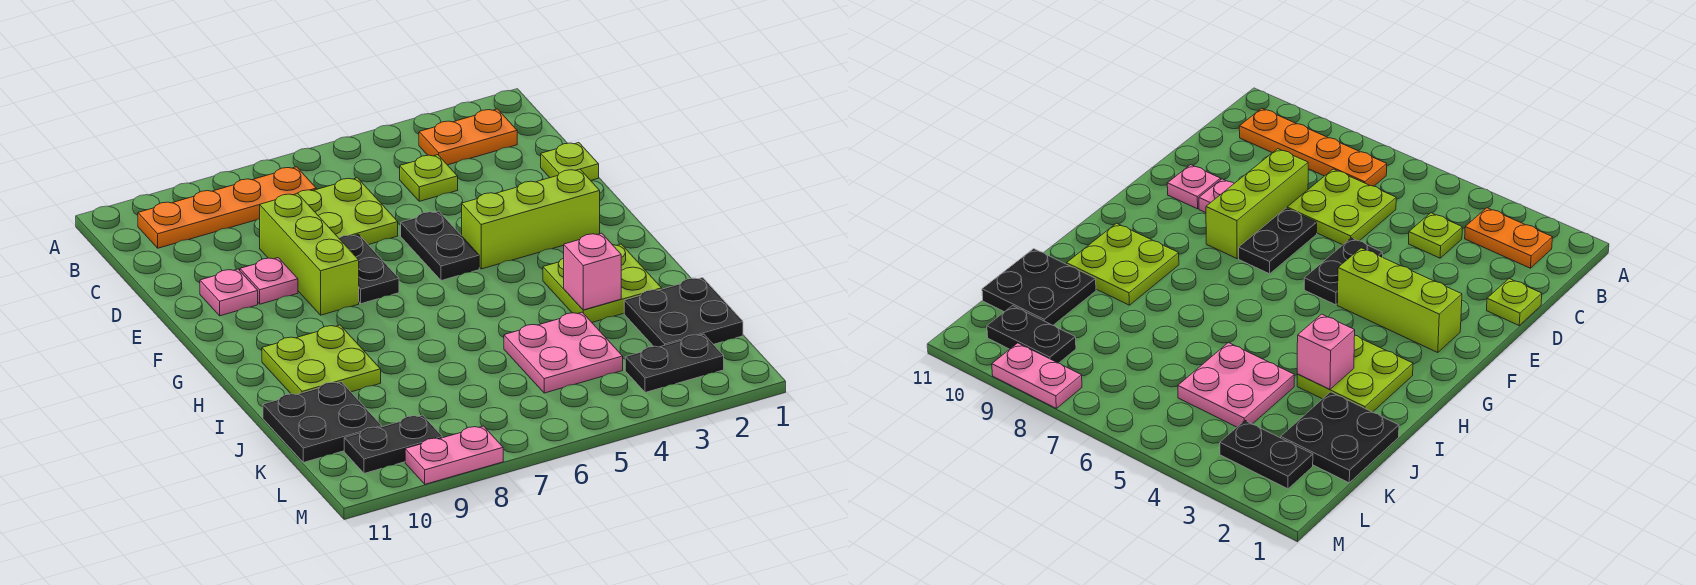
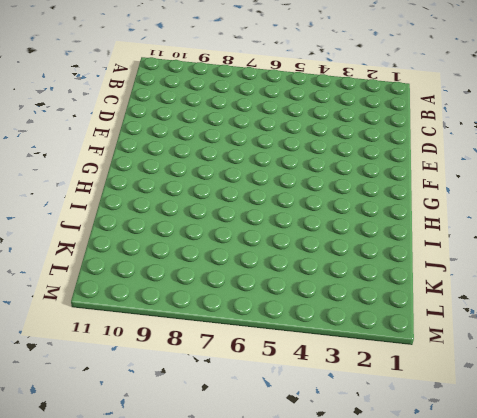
none -> orange 1x2 plate [419,109,517,165]
none -> orange 1x4 plate [138,167,316,248]
none -> lime 1x1 plate [400,155,458,201]

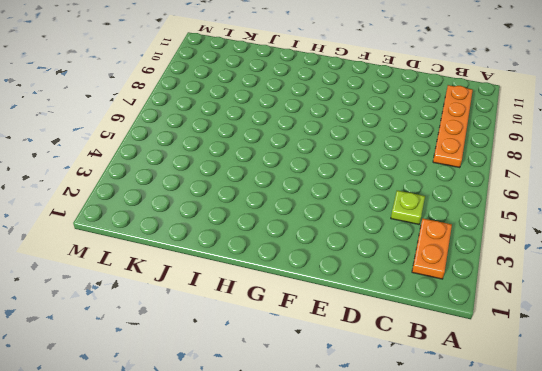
none -> lime 2x2 plate [297,178,398,245]
none -> lime 1x1 plate [541,143,599,180]
none -> lime 1x3 brick [260,194,359,315]

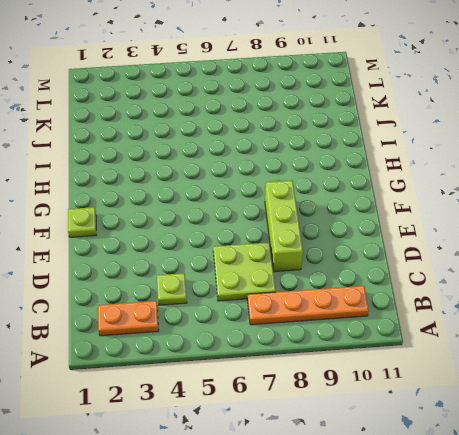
lime 1x1 plate [68,207,96,237] -> lime 1x1 plate moved to [541,143,599,180]
none -> black 1x2 plate [401,211,479,281]
none -> black 1x2 plate [339,234,399,304]
none -> pink 1x1 plate [240,258,298,304]

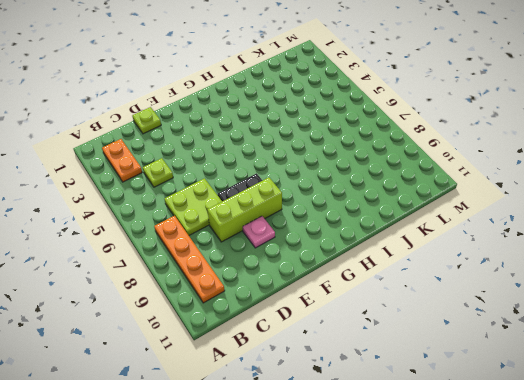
none -> black 1x2 plate [401,211,479,281]
none -> pink 1x1 plate [200,269,258,316]
none -> lime 1x3 brick [462,169,600,269]

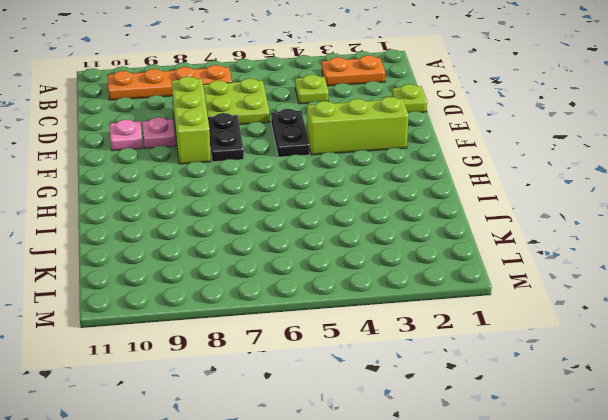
none -> lime 2x2 plate [543,244,662,322]
none -> lime 2x2 plate [262,325,381,395]
none -> black 2x2 plate [624,278,743,347]

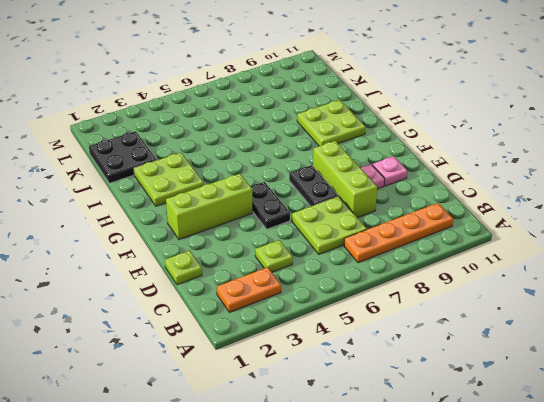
none -> pink 2x2 plate [504,312,623,393]
none -> black 2x2 plate [263,382,382,462]
none -> black 1x2 plate [625,334,724,392]

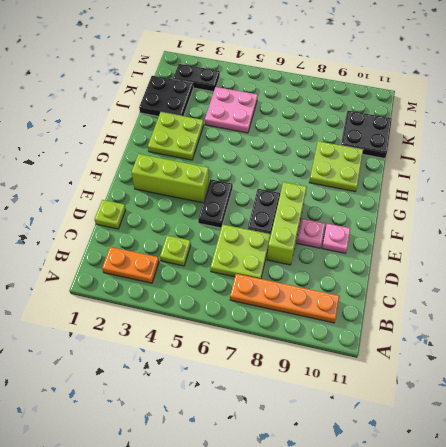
none -> black 1x2 plate [344,415,442,473]
none -> pink 1x2 plate [405,426,503,484]
none -> pink 1x1 brick [564,233,621,310]

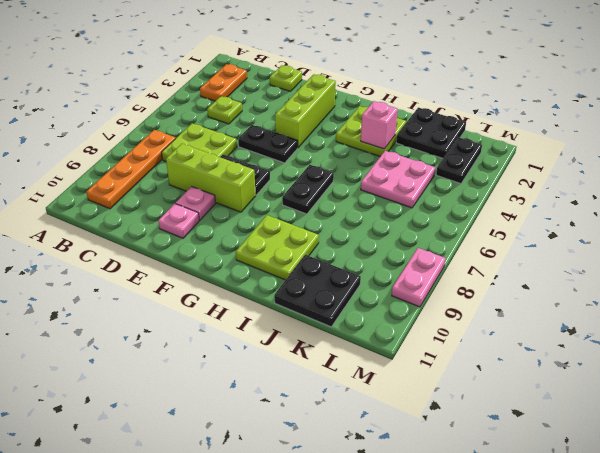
black 1x2 plate [282,165,334,214] -> black 1x2 plate moved to [344,415,442,473]

